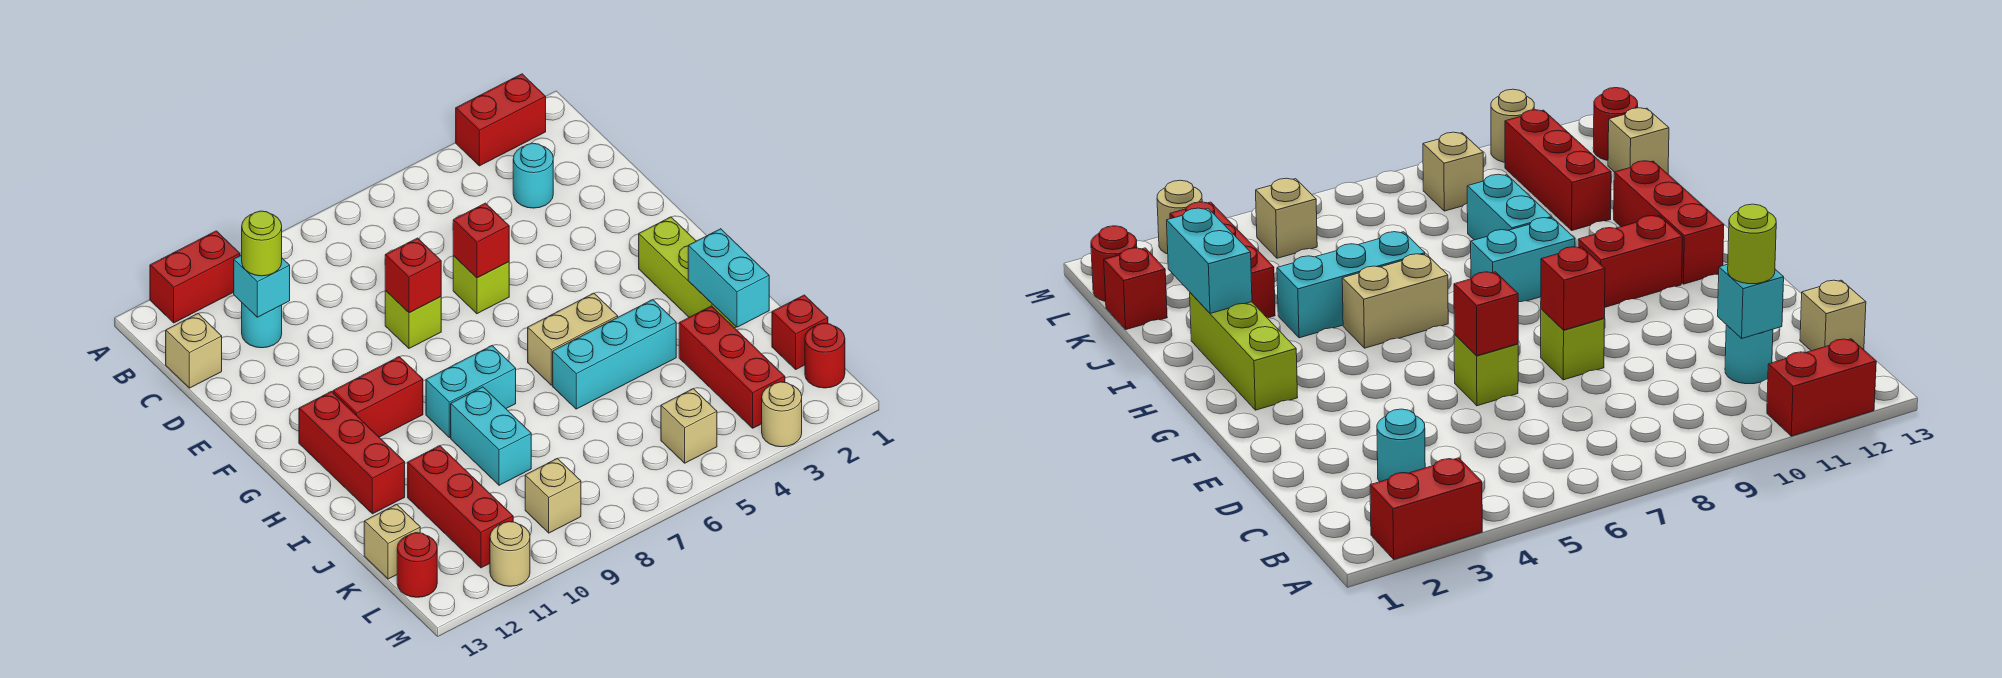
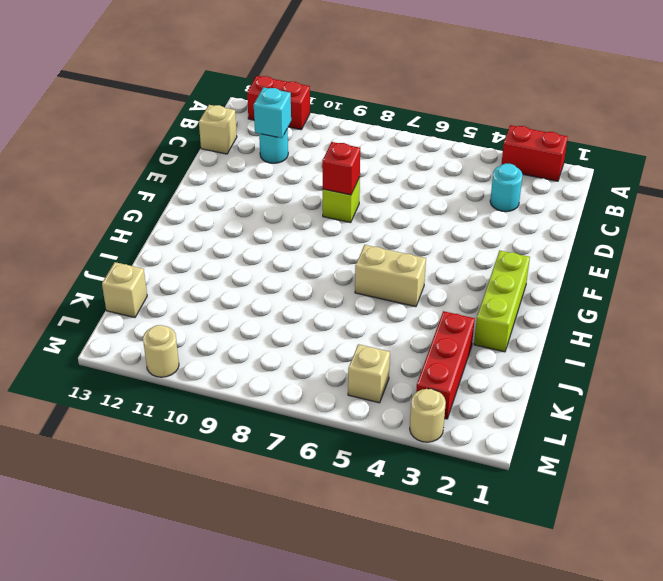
none -> lime 1x1 brick [453,255,509,314]
none -> red 1x2 brick [333,357,423,437]
none -> red 1x3 brick [299,391,405,514]

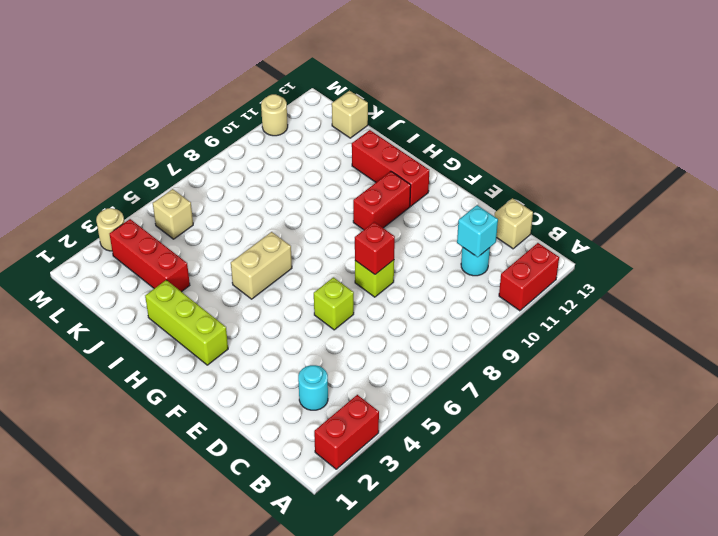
none -> cyan 1x2 brick [426,346,516,438]
none -> cyan 1x3 brick [553,300,676,409]
none -> cyan 1x2 brick [451,387,531,485]

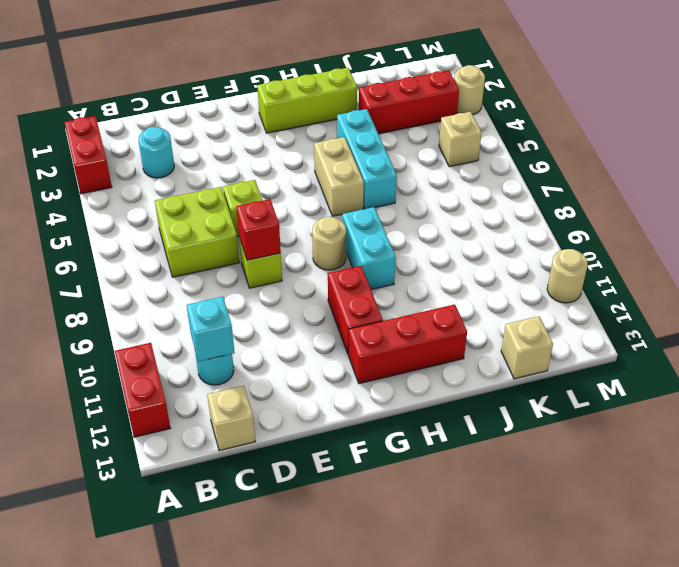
lime 2x2 brick [155,187,240,277] -> none
tan 1x1 round brick [312,217,346,270] -> none
none -> cyan 1x2 brick [451,387,531,485]
none -> red 1x3 brick [408,446,513,568]
none -> red 1x1 brick [772,295,828,369]

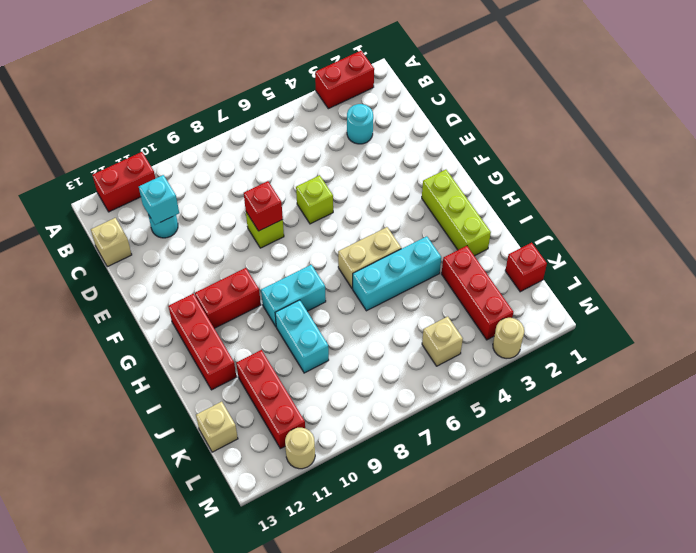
none -> red 1x1 round brick [805,323,845,388]
none -> tan 1x1 brick [525,458,581,533]
none -> red 1x1 round brick [397,533,437,597]

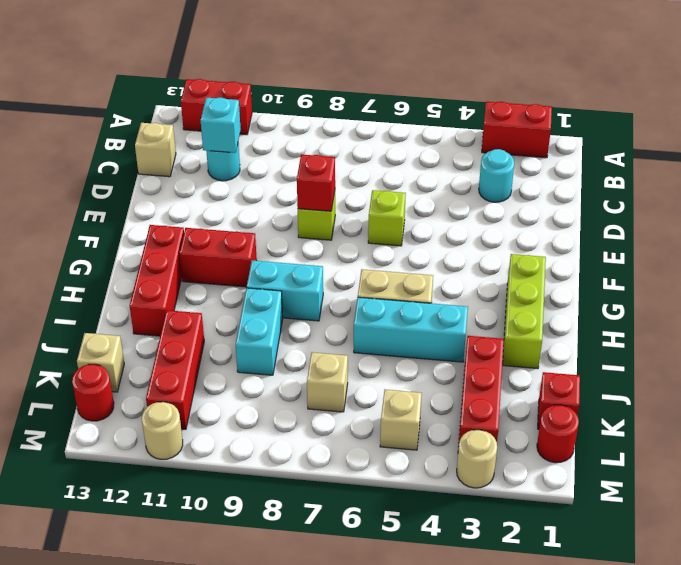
tan 1x1 brick [307,352,348,412] -> tan 1x1 brick moved to [525,458,581,533]
none -> red 1x1 brick [453,203,509,278]
none -> cyan 1x2 brick [688,229,769,327]
none -> lime 1x1 round brick [242,211,282,276]

